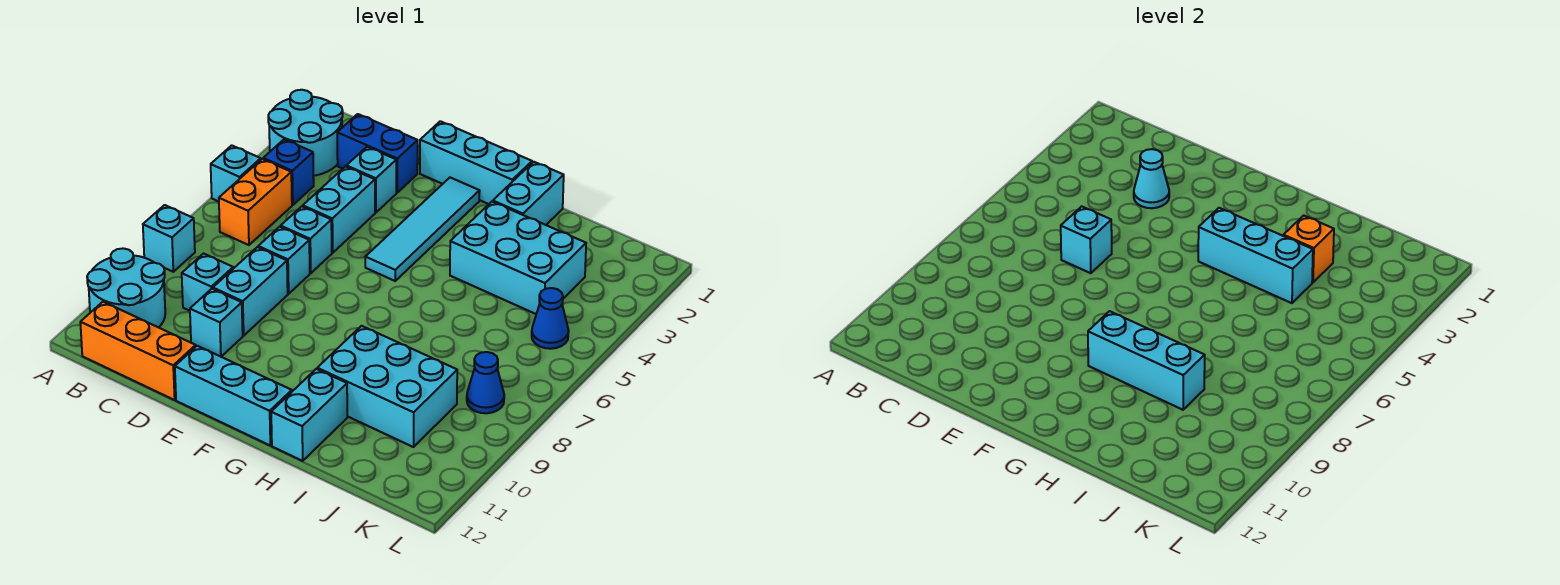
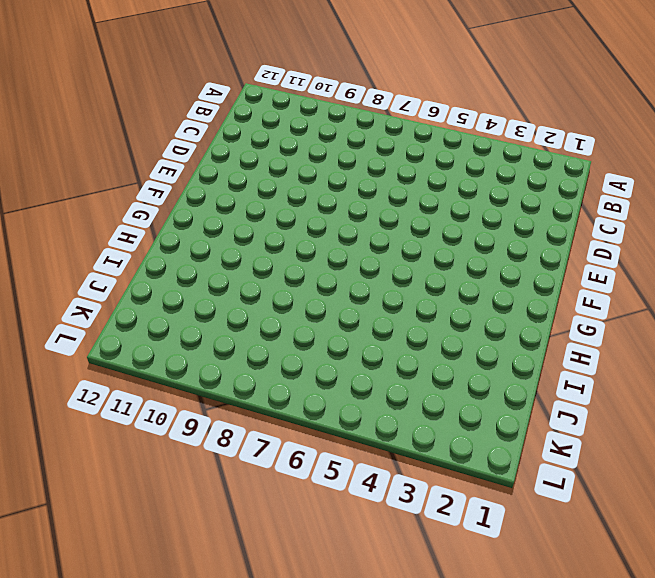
none -> cyan 2x2 round brick [268,90,343,176]
none -> cyan 1x1 brick [211,145,261,201]
none -> cyan 1x1 brick [143,205,195,272]

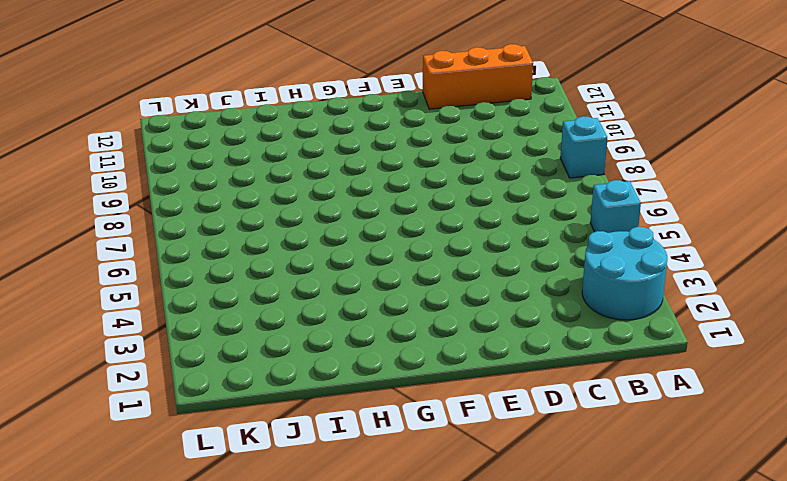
none -> cyan 2x2 round brick [87,248,165,328]
none -> blue 1x1 brick [263,139,314,205]
none -> orange 1x2 brick [219,159,292,245]

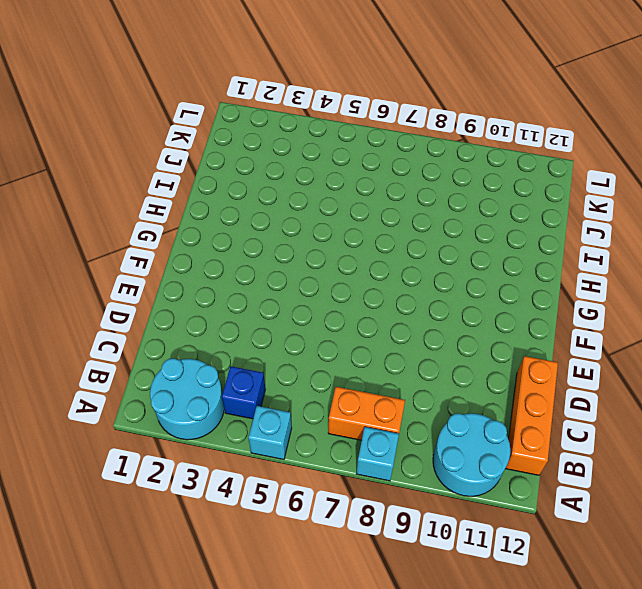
orange 1x2 brick [328,387,405,440] -> orange 1x2 brick moved to [219,159,292,245]
none -> blue 1x2 brick [337,114,418,193]
none -> cyan 1x1 brick [182,254,233,311]
none -> cyan 1x1 brick [346,147,396,213]

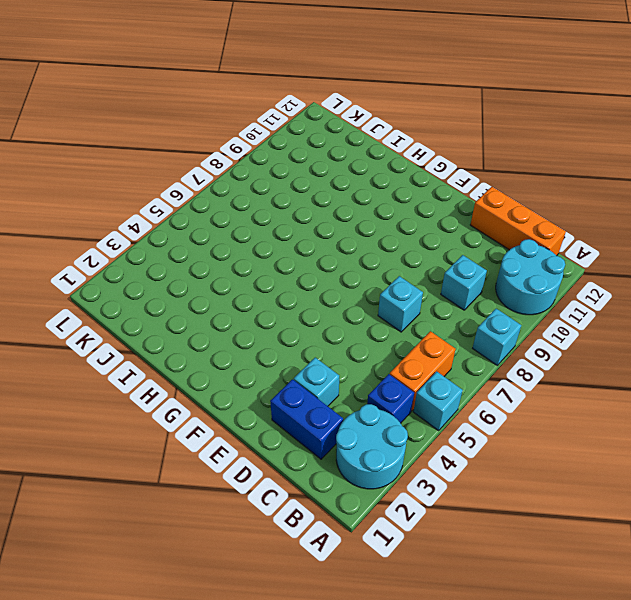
none -> cyan 1x2 brick [303,167,375,253]
none -> cyan 1x1 brick [281,206,332,273]
none -> cyan 1x2 brick [213,247,288,336]

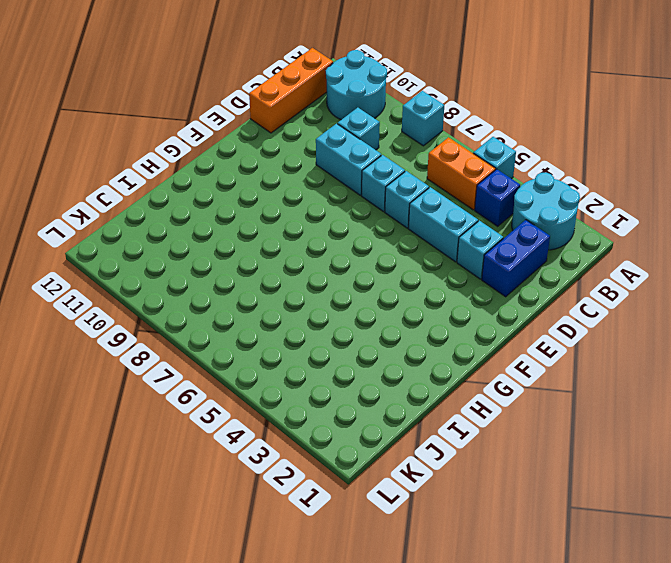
none -> cyan 1x1 brick [190,289,243,357]
none -> cyan 1x3 brick [420,121,532,204]
none -> cyan 1x3 brick [175,346,292,445]

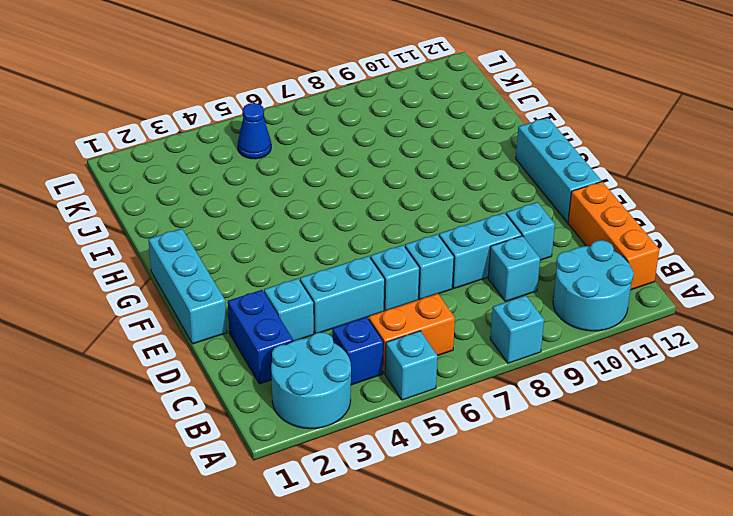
none -> cyan 1x4 tile [365,178,480,281]
none -> cyan 1x2 brick [493,162,564,225]
none -> cyan 2x3 brick [450,202,586,314]

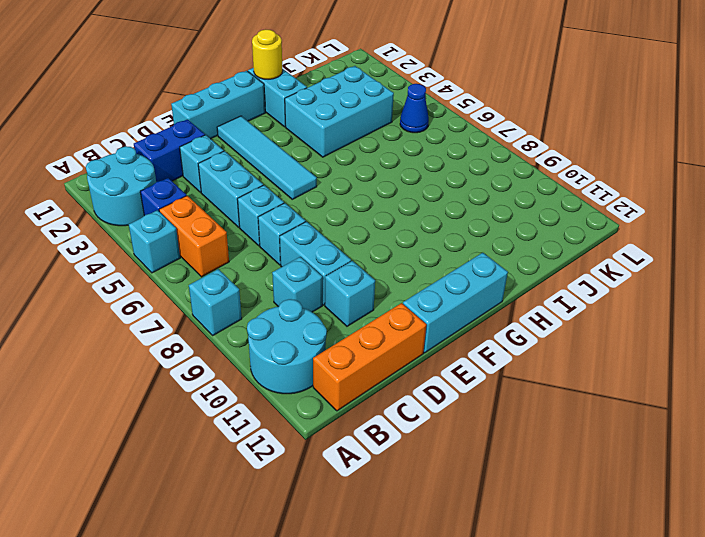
yellow 1x1 round brick [252,30,283,79] -> none
none -> cyan 2x3 brick [317,326,457,447]
none -> cyan 1x2 brick [271,369,347,461]
none -> blue 1x1 cone [467,352,504,413]

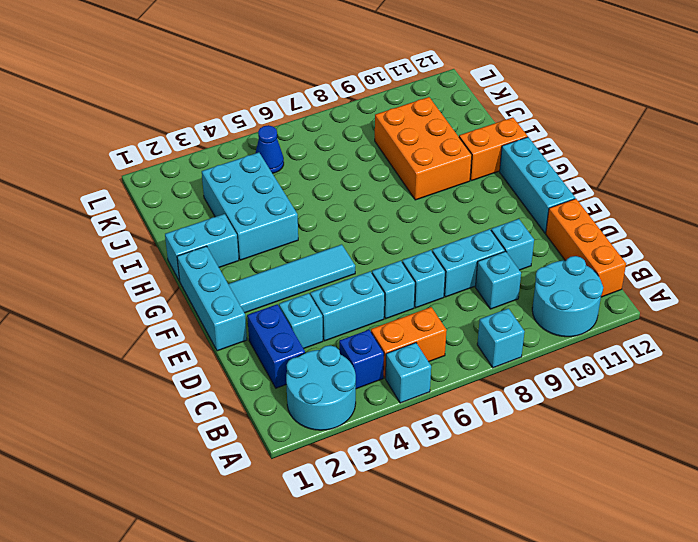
orange 2x3 brick [375,97,472,200] -> cyan 2x3 brick [317,326,457,447]
orange 1x2 brick [459,117,528,181] -> cyan 1x2 brick [271,369,347,461]
none -> blue 1x1 cone [467,352,504,413]
none -> cyan 1x1 cone [1134,149,1169,208]
none -> cyan 1x1 brick [1061,206,1112,273]

